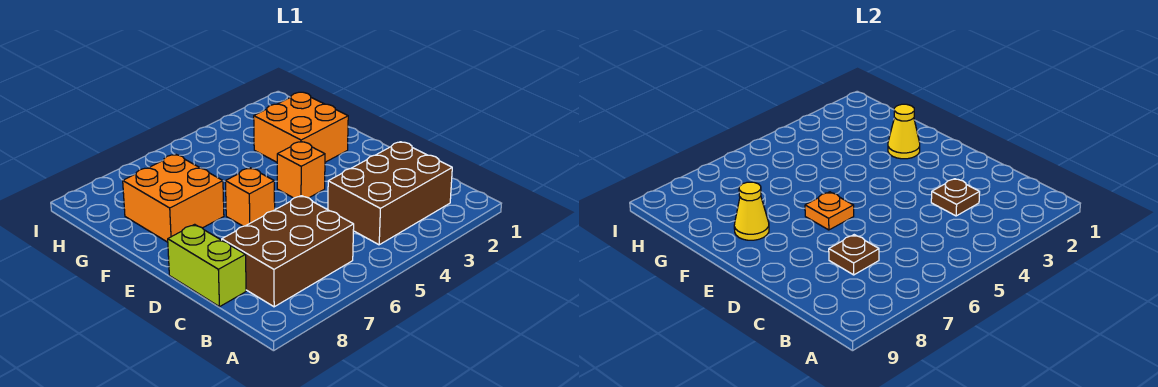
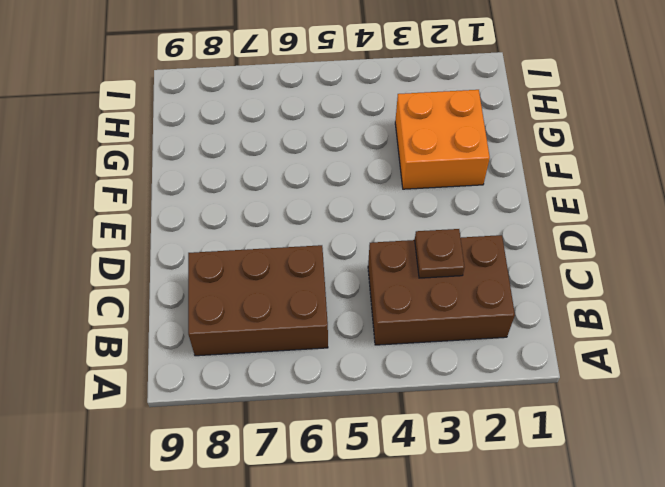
none -> lime 1x2 brick [168,224,246,307]
none -> orange 1x1 brick [277,142,325,198]
none -> orange 1x1 brick [225,168,275,226]

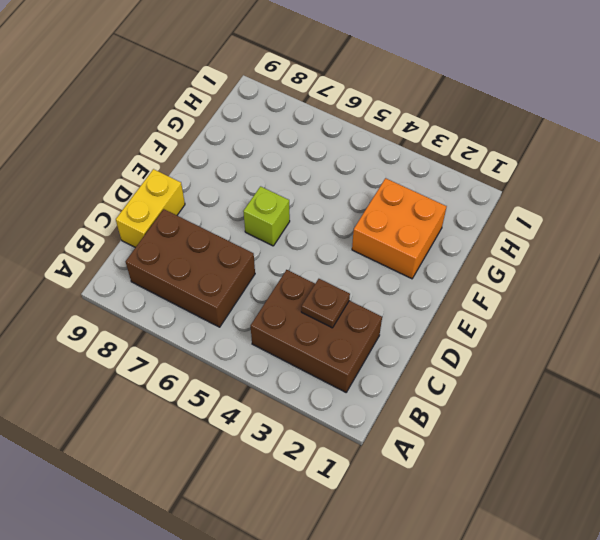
yellow 1x2 brick [116,169,185,248] -> lime 1x2 brick [168,224,246,307]
lime 1x1 brick [243,186,290,246] -> orange 1x1 brick [225,168,275,226]
none -> orange 1x1 brick [277,142,325,198]
none -> orange 2x2 brick [123,154,224,242]
none -> brown 1x1 plate [829,235,879,275]

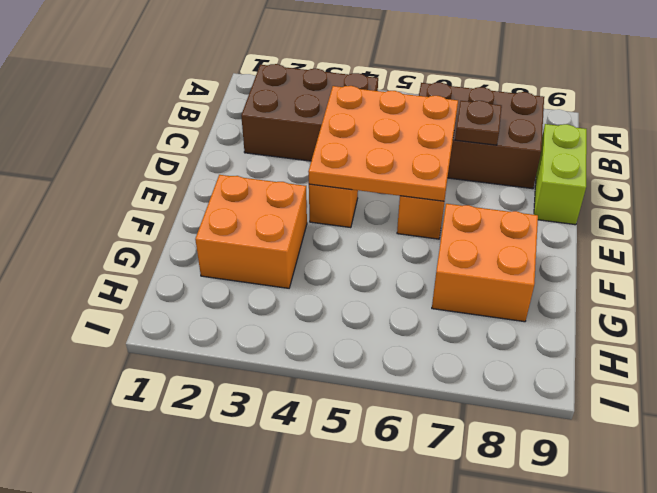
orange 3x3 plate [308,86,458,201] -> orange 1x1 plate [805,192,854,230]
none -> brown 1x1 plate [931,179,980,216]
none -> yellow 1x1 cone [888,104,920,159]
none -> yellow 1x1 cone [734,182,769,240]

